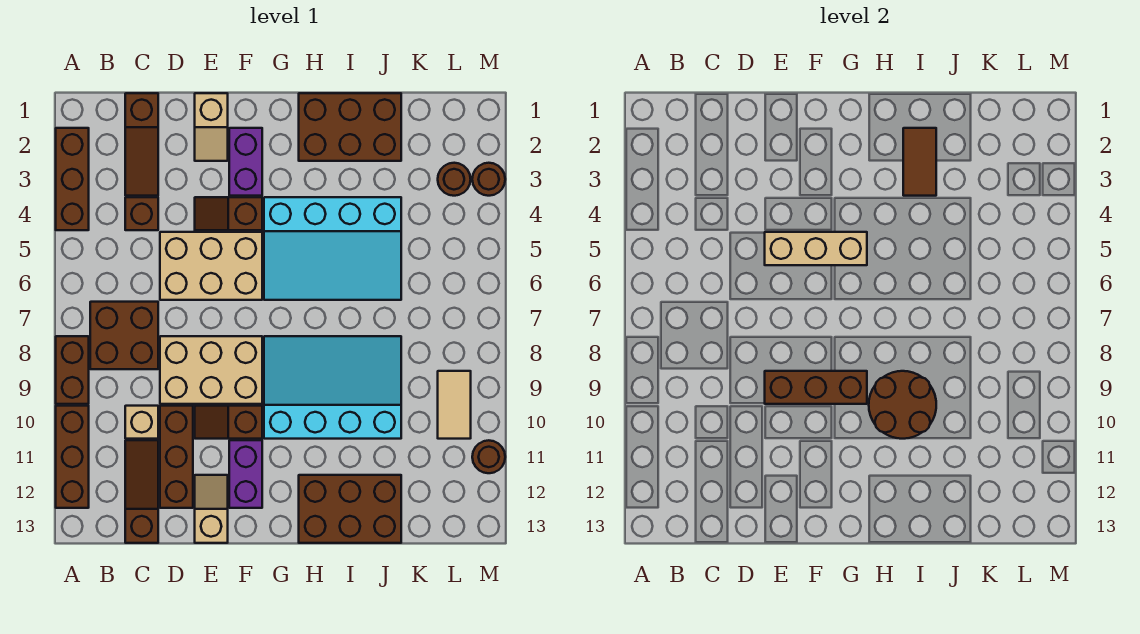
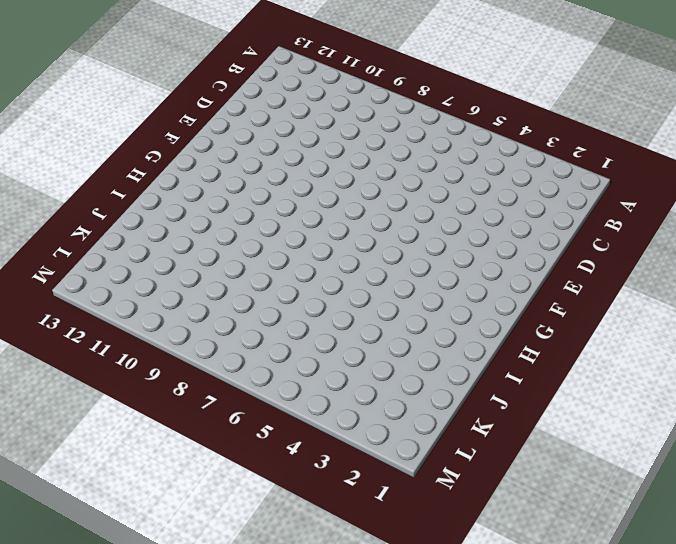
none -> brown 1x3 brick [56,128,89,230]
none -> brown 1x2 brick [56,336,89,404]
none -> brown 1x3 brick [56,406,89,508]

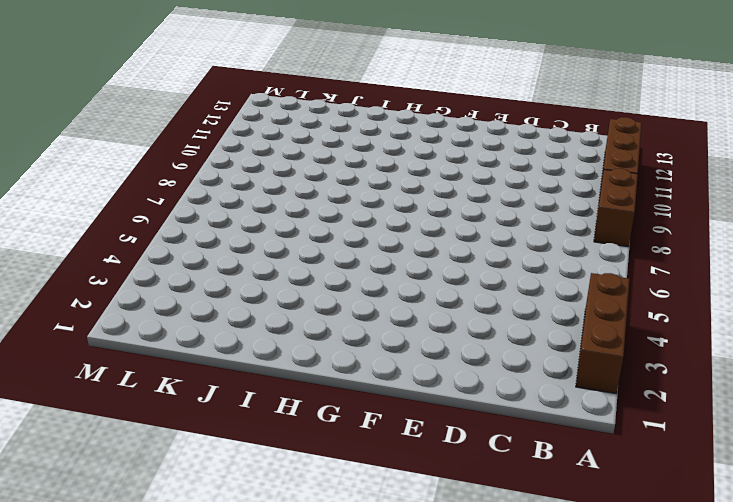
none -> brown 2x2 brick [90,302,158,369]
none -> brown 1x3 slope [125,93,158,196]
none -> brown 1x1 brick [125,197,158,230]

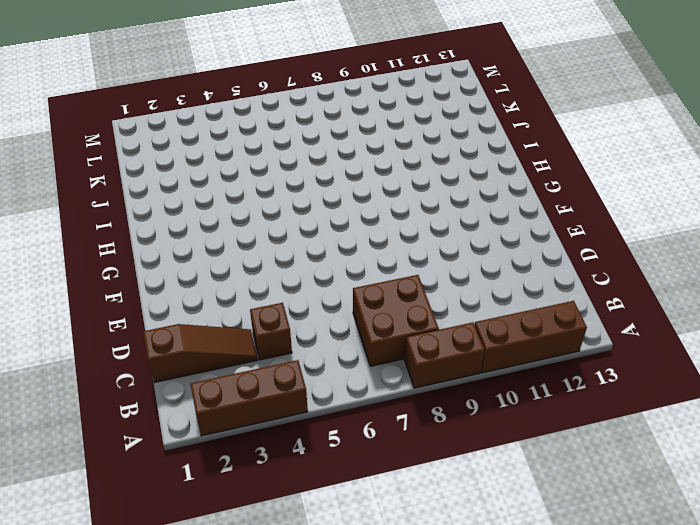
none -> tan 1x1 brick [125,406,158,439]
none -> brown 1x3 slope [125,440,158,543]
none -> tan 2x3 brick [160,232,262,300]

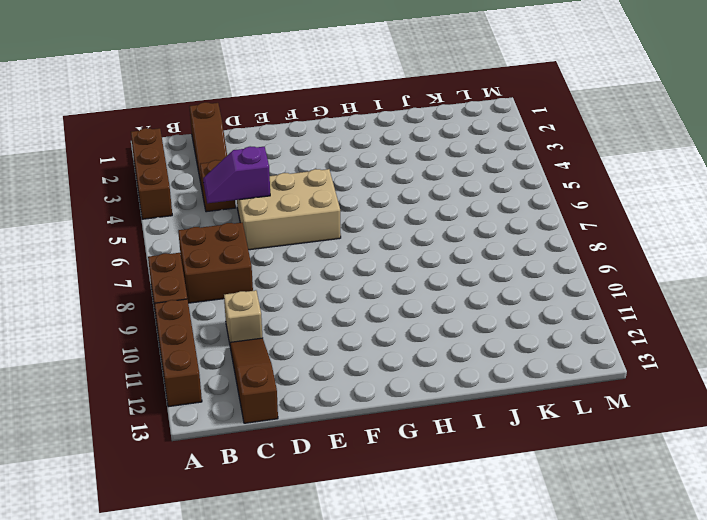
purple 1x2 slope [203,146,270,203] -> none
none -> tan 2x3 brick [160,336,262,404]
none -> brown 1x3 brick [160,406,193,508]
none -> tan 1x2 slope [195,93,228,161]

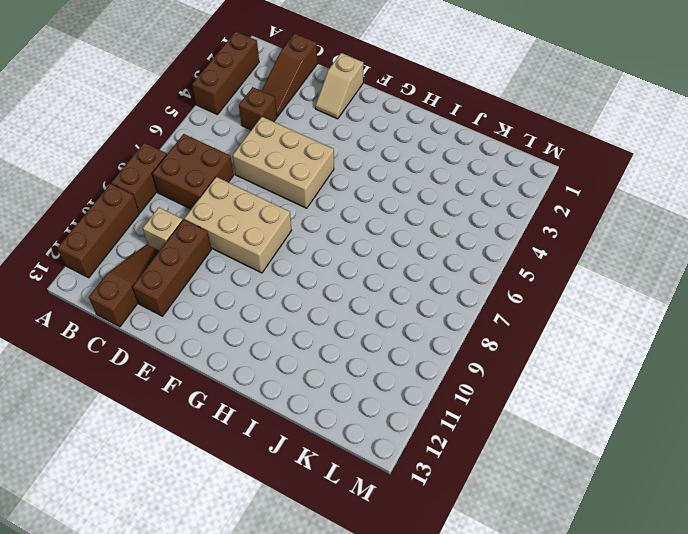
none -> brown 1x2 slope [195,197,262,230]
none -> brown 1x2 slope [195,406,262,439]
none -> tan 1x2 slope [195,475,228,543]

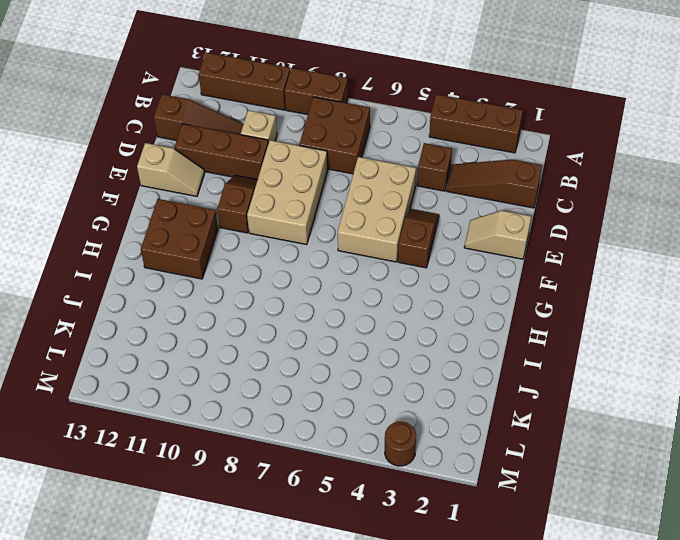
brown 2x2 brick [141,199,218,279] -> brown 2x3 brick [299,475,401,543]
none -> purple 1x2 brick [229,128,262,196]
none -> purple 1x2 brick [229,440,262,508]
none -> cyan 3x4 slope [264,197,401,300]

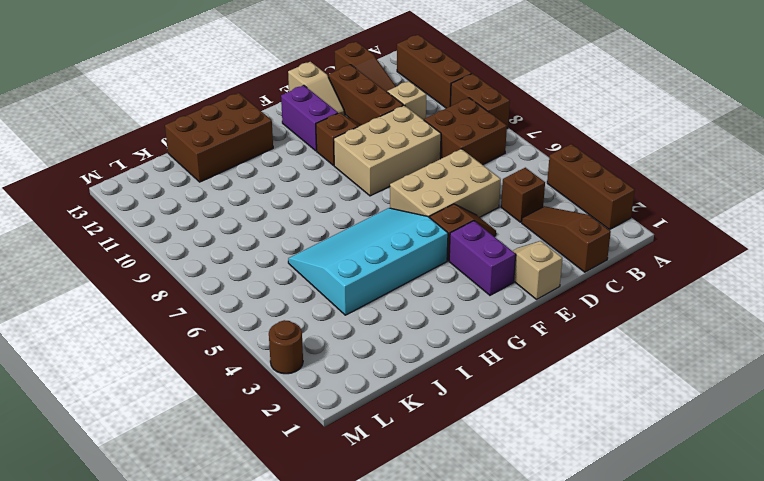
none -> cyan 3x4 slope [264,336,401,439]
none -> brown 2x3 brick [299,93,401,161]
none -> brown 1x1 round brick [438,163,471,196]

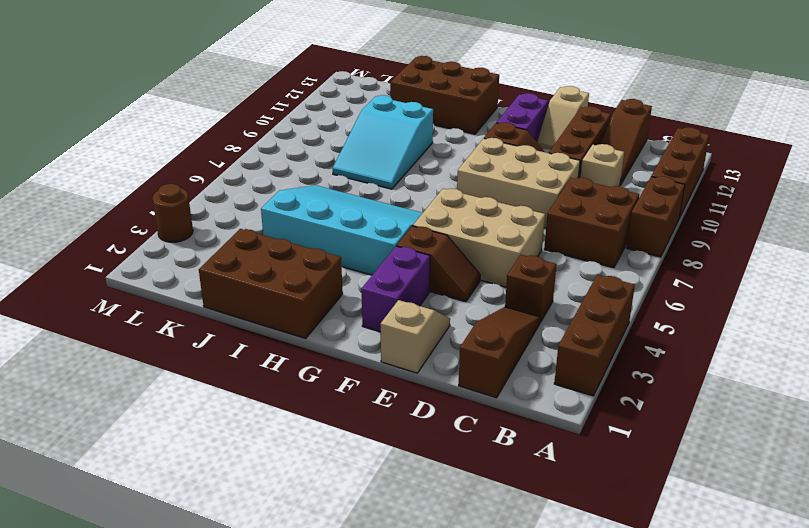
cyan 2x3 slope [333,95,433,189] -> cyan 3x4 slope [264,336,401,439]
none -> brown 1x1 round brick [438,163,471,196]
none -> tan 1x2 tile [438,371,471,439]
none -> brown 1x1 round brick [472,440,505,473]

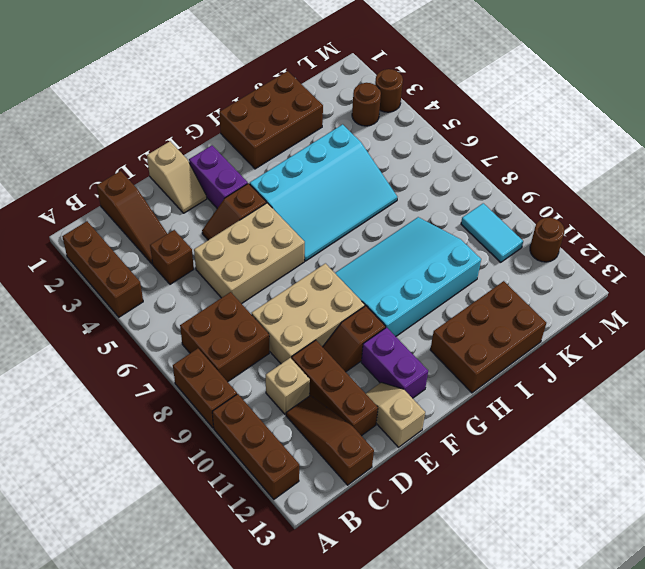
cyan 1x2 tile [461,203,523,262] -> tan 1x2 tile [438,371,471,439]
none -> tan 1x3 brick [765,232,867,265]
none -> brown 1x3 brick [765,371,867,404]
none -> brown 2x2 round brick [869,371,936,439]

